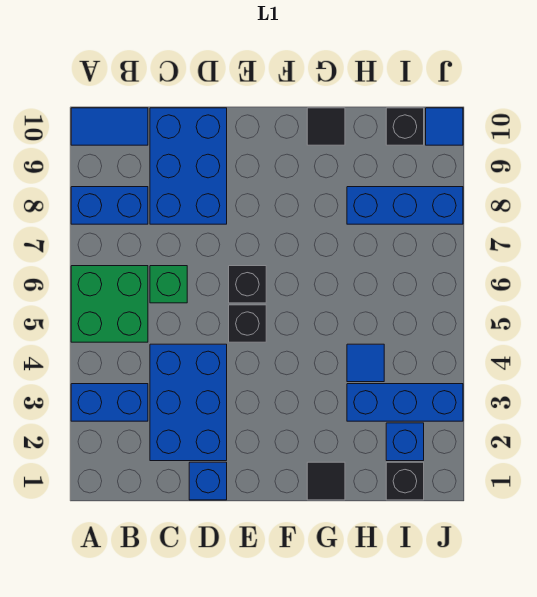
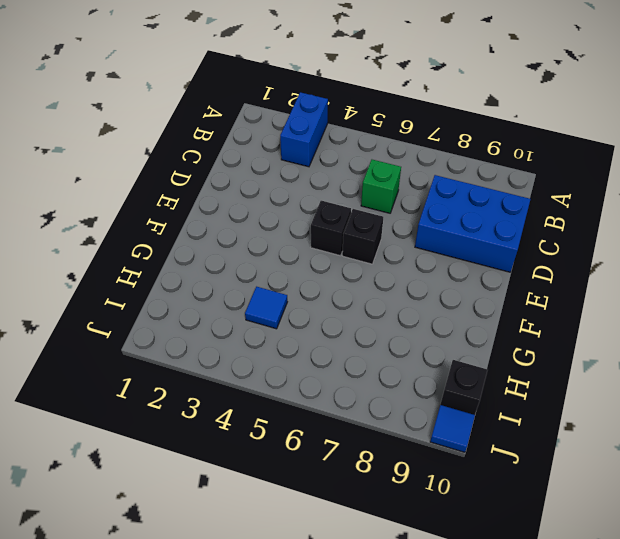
none -> green 2x2 brick [71,266,148,342]
none -> blue 1x2 brick [71,187,148,224]
none -> blue 1x2 tile [71,108,148,145]

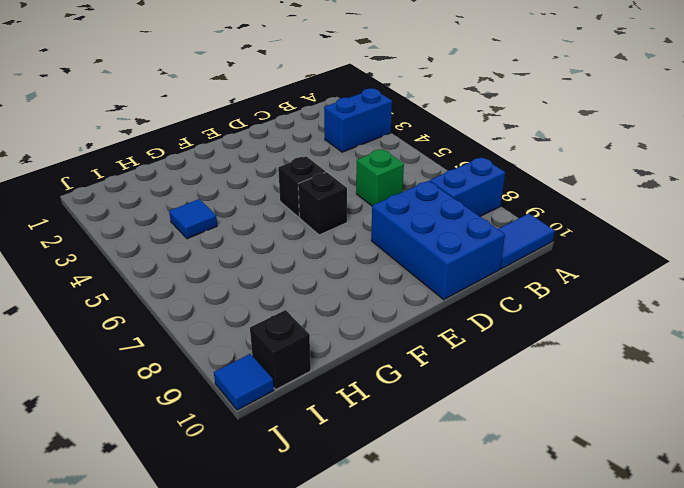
none -> green 2x2 brick [71,266,148,342]
none -> blue 2x3 brick [150,344,227,461]
none -> blue 1x1 brick [189,462,227,500]

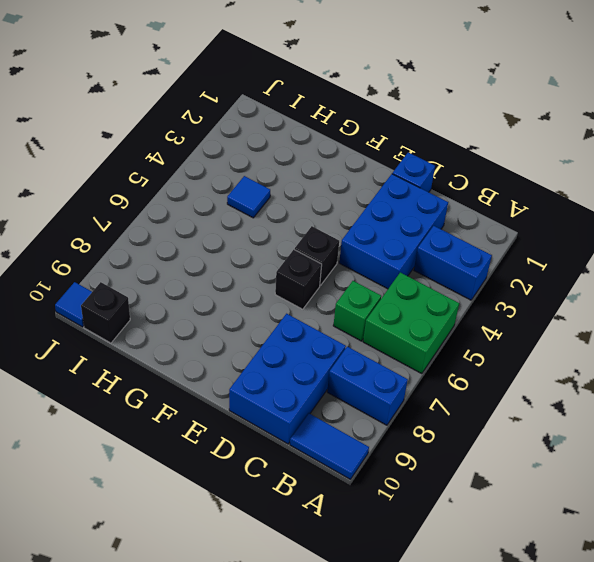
none -> black 1x1 tile [307,462,345,500]
none -> black 1x1 tile [307,108,345,145]
none -> blue 1x3 brick [347,384,463,421]

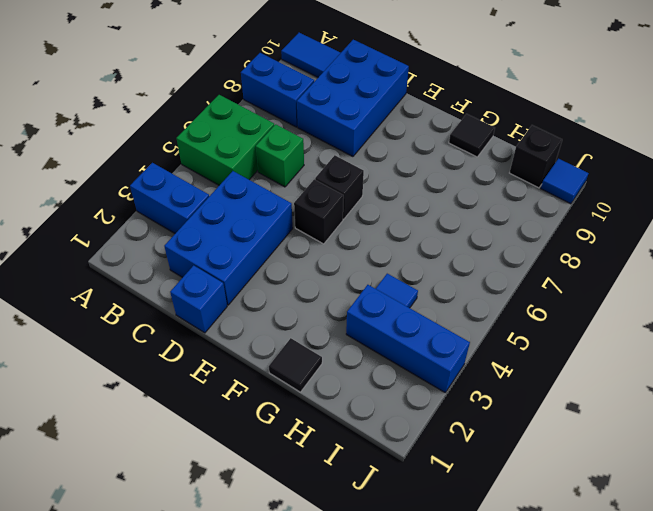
none -> blue 1x3 brick [347,187,463,224]
none -> black 1x1 brick [386,462,424,500]
none -> blue 1x1 brick [386,423,424,461]

